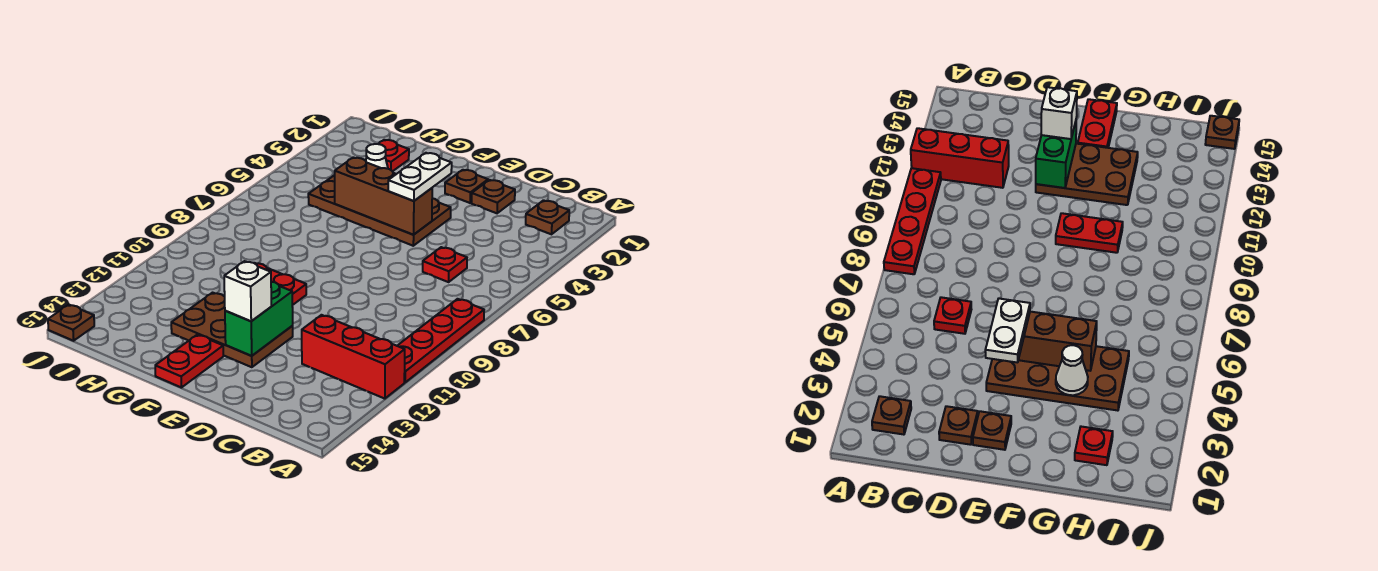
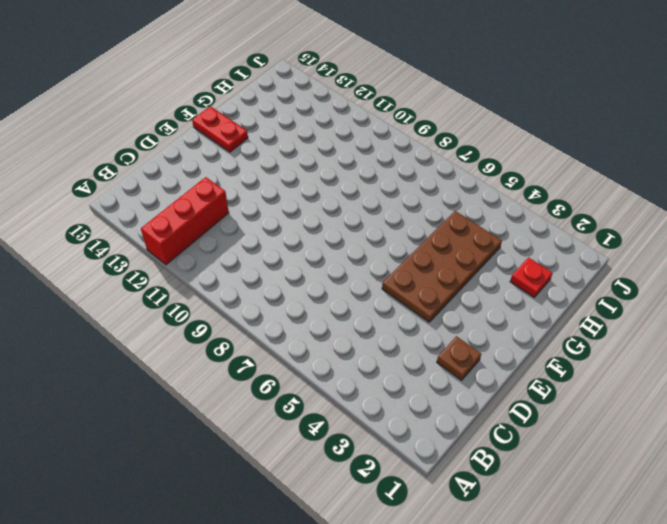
none -> red 1x4 plate [397,299,484,382]
none -> brown 1x1 plate [526,200,569,234]
none -> red 1x1 plate [423,247,467,282]

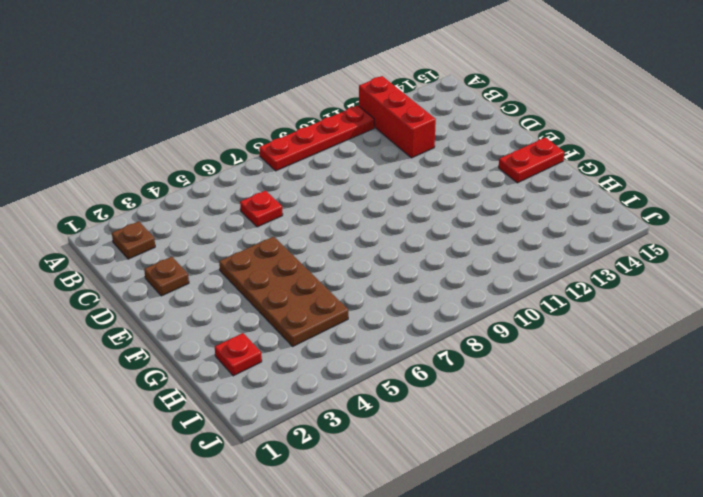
none -> brown 1x1 plate [445,170,488,203]
none -> brown 2x3 plate [171,293,293,367]
none -> red 1x2 plate [255,263,306,305]

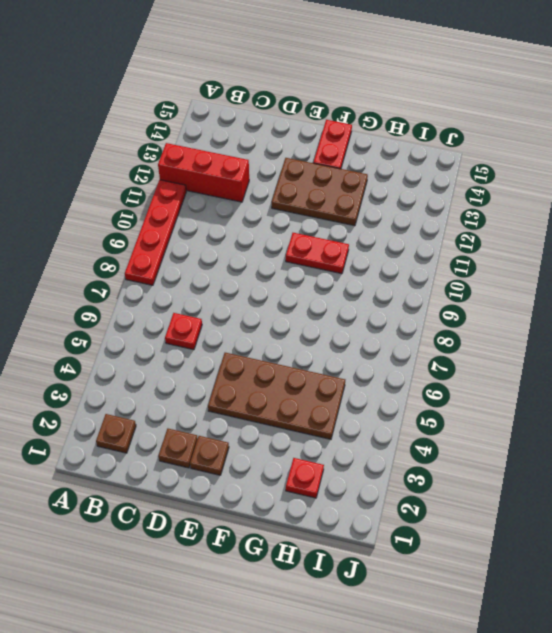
none -> brown 1x1 plate [48,305,94,341]
none -> brown 1x3 brick [335,157,432,235]
none -> green 1x2 brick [225,282,293,356]

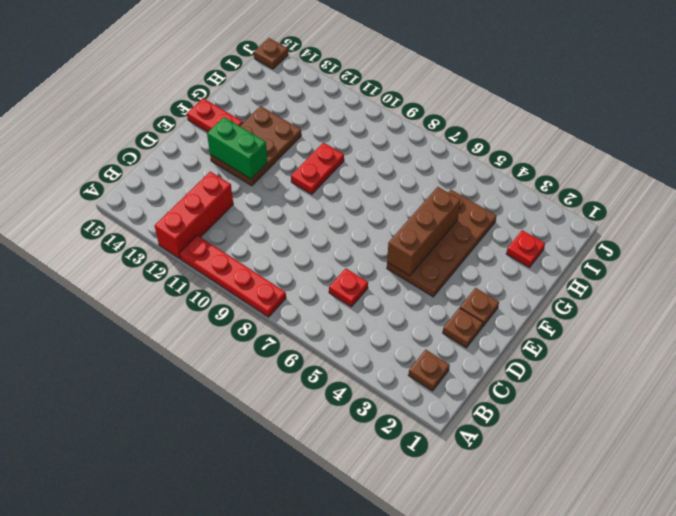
none -> white 1x1 cone [366,144,388,169]
none -> white 1x2 plate [388,153,452,201]
none -> white 1x1 brick [224,261,271,321]

